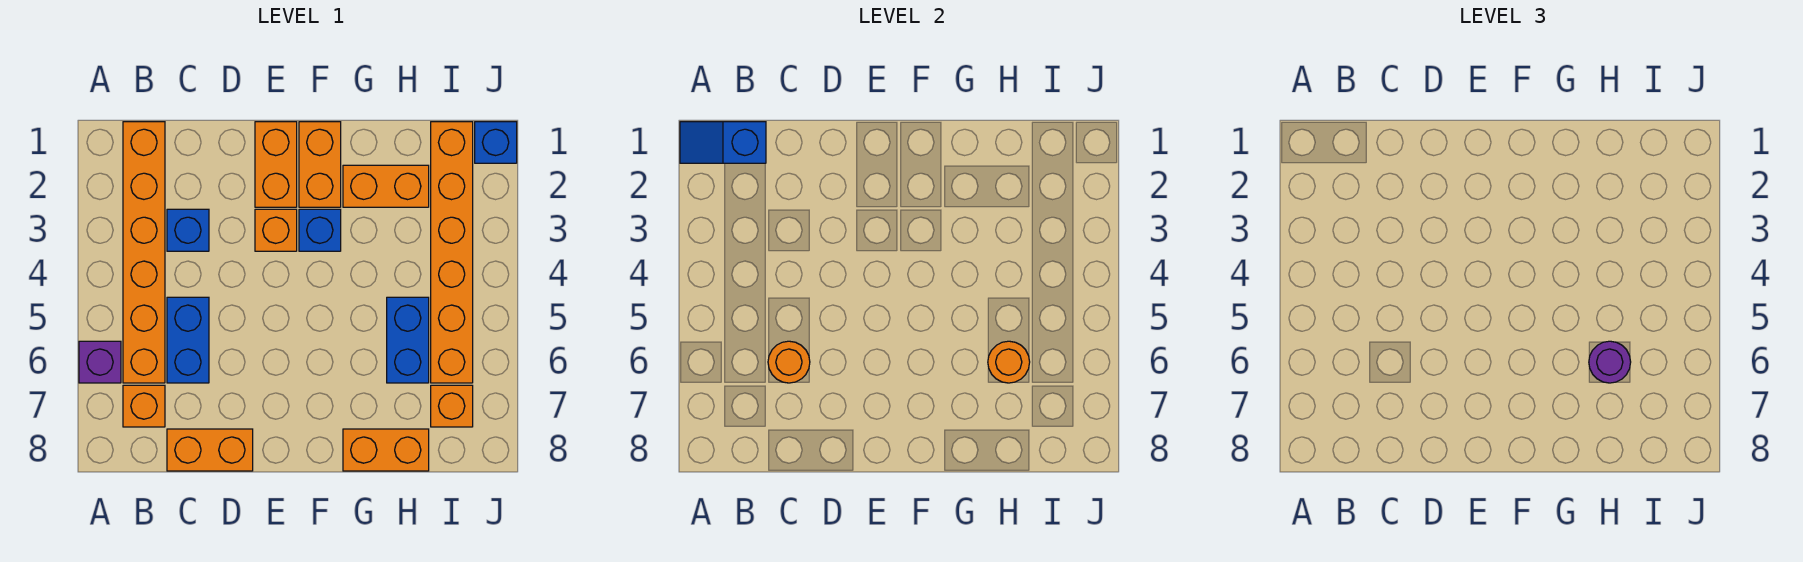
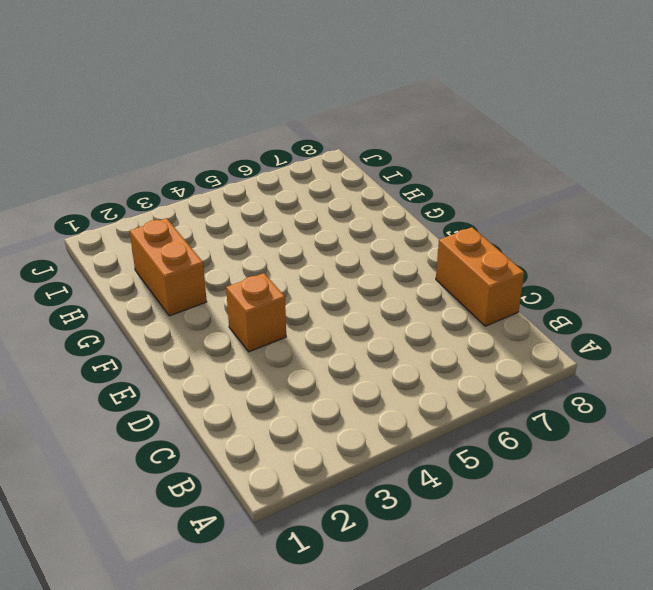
none -> purple 1x1 brick [79,341,121,383]
none -> orange 1x6 brick [123,122,165,383]
none -> orange 1x1 brick [123,385,165,427]

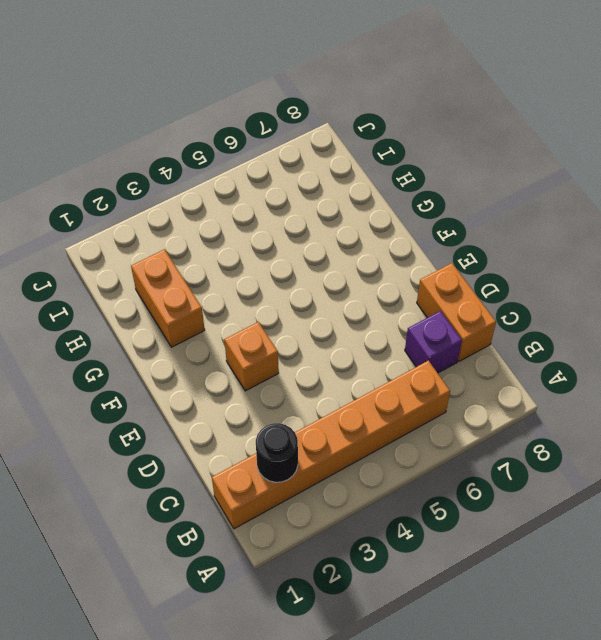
black 1x1 round brick [256,423,298,482] -> none
purple 1x1 brick [405,311,462,373] -> purple 1x1 brick moved to [79,341,121,383]
none -> orange 1x1 brick [123,385,165,427]
none -> blue 1x1 brick [167,209,209,251]
none -> blue 1x2 brick [167,297,209,383]

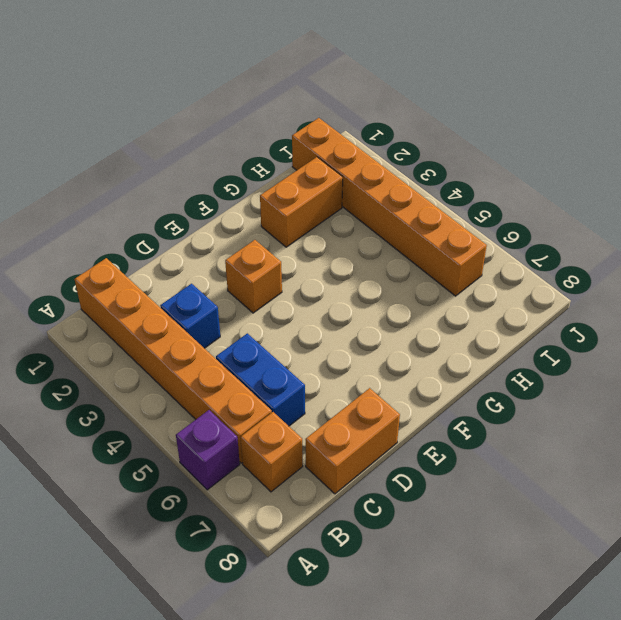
none -> orange 1x2 brick [255,122,297,207]
none -> orange 1x2 brick [299,122,341,207]
none -> blue 1x1 brick [299,209,341,251]

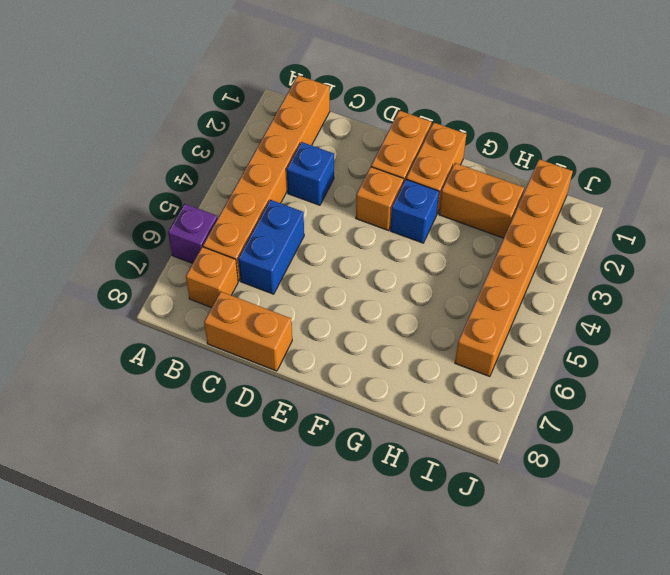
none -> orange 1x2 brick [343,429,429,471]
none -> blue 1x2 brick [387,297,429,383]
none -> orange 1x1 brick [431,385,473,427]

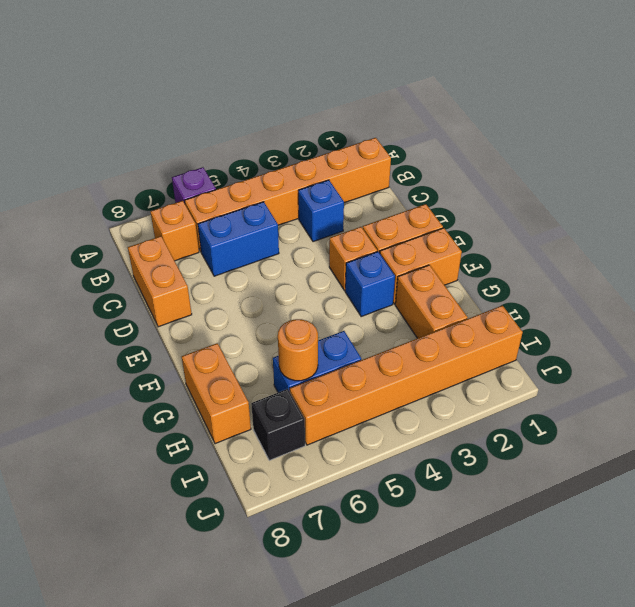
black 1x1 brick [251,389,305,460] -> orange 1x1 brick [431,385,473,427]
none -> blue 1x1 brick [475,122,517,163]
none -> blue 1x2 slope [680,122,766,163]
none -> orange 1x1 round brick [768,341,810,383]

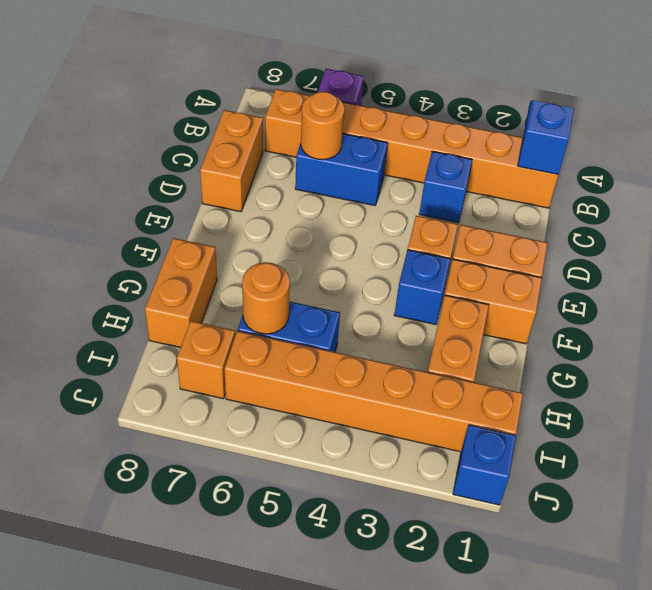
none -> purple 1x1 round brick [1589,341,1631,383]

